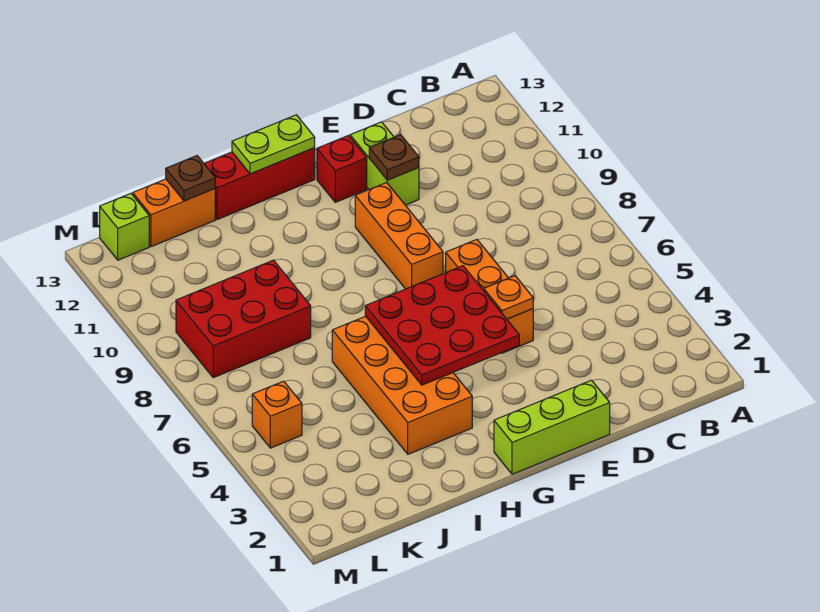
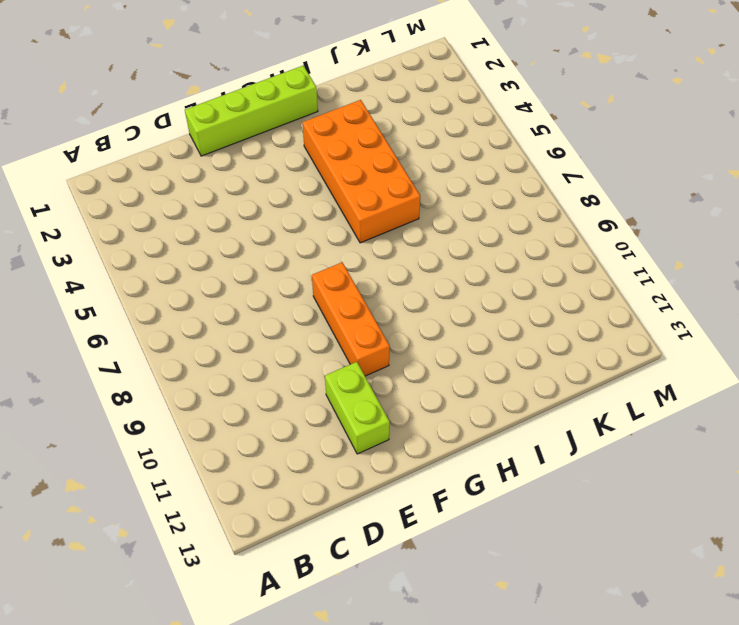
lime 1x4 brick [185,66,318,156] -> lime 1x3 brick [494,380,610,474]
none -> orange 1x3 brick [446,240,533,353]
none -> red 1x1 brick [317,135,367,202]
none -> red 1x3 brick [204,148,315,220]

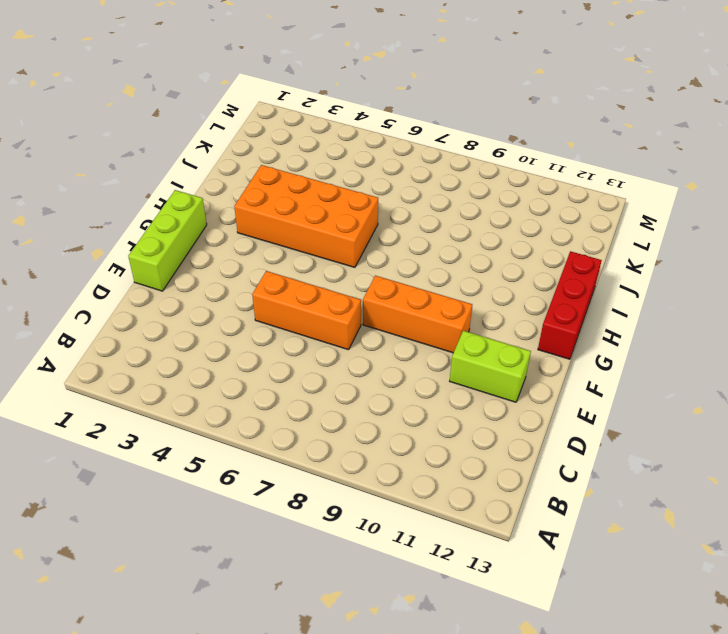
none -> red 1x1 brick [317,135,367,202]
none -> red 2x3 brick [176,260,311,378]
none -> orange 1x2 brick [133,179,215,247]

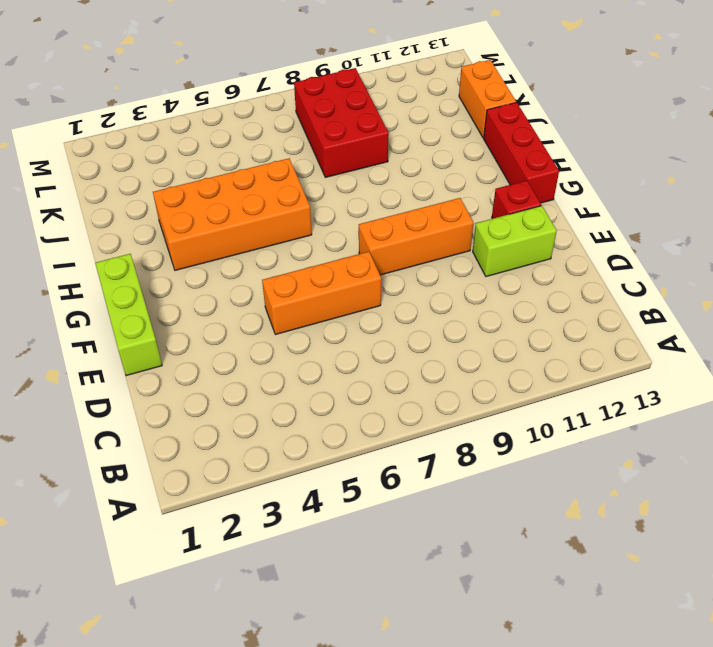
none -> orange 1x1 brick [252,381,302,448]
none -> lime 1x1 brick [100,193,149,260]
none -> orange 1x1 plate [484,276,533,319]

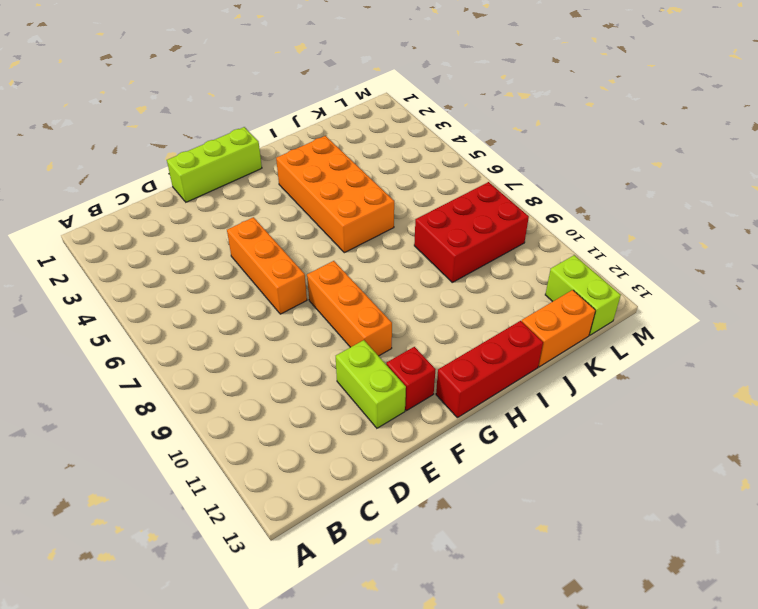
lime 1x2 brick [545,255,621,335] -> lime 1x1 brick [100,193,149,260]
none -> orange 1x1 brick [252,381,302,448]
none -> orange 1x1 plate [484,276,533,319]
none -> brown 1x1 plate [369,135,419,180]

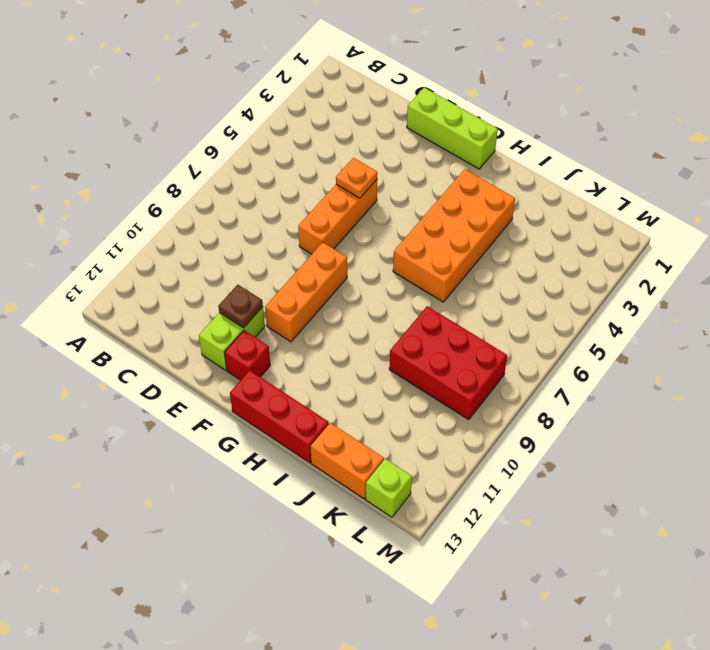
none -> orange 1x1 brick [252,381,302,448]
none -> red 3x3 plate [365,266,519,385]
none -> lime 1x2 plate [232,115,315,174]

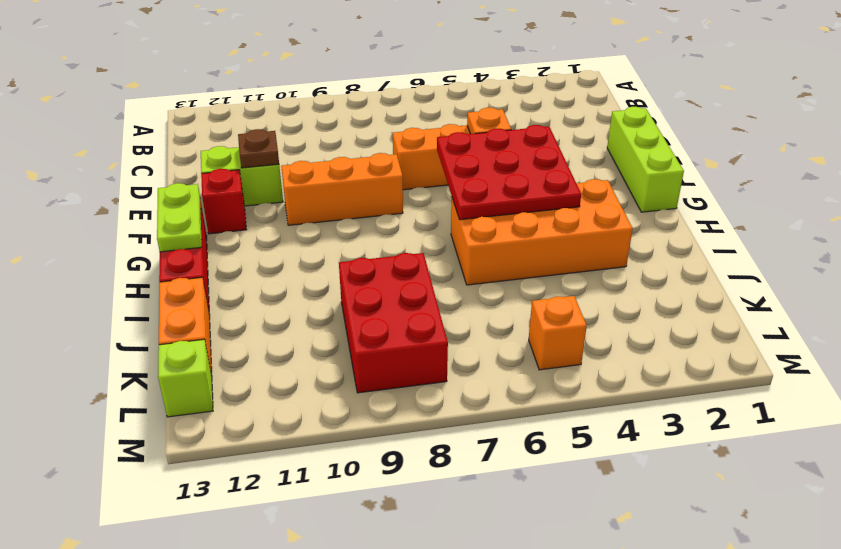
none -> brown 1x1 plate [166,156,215,201]

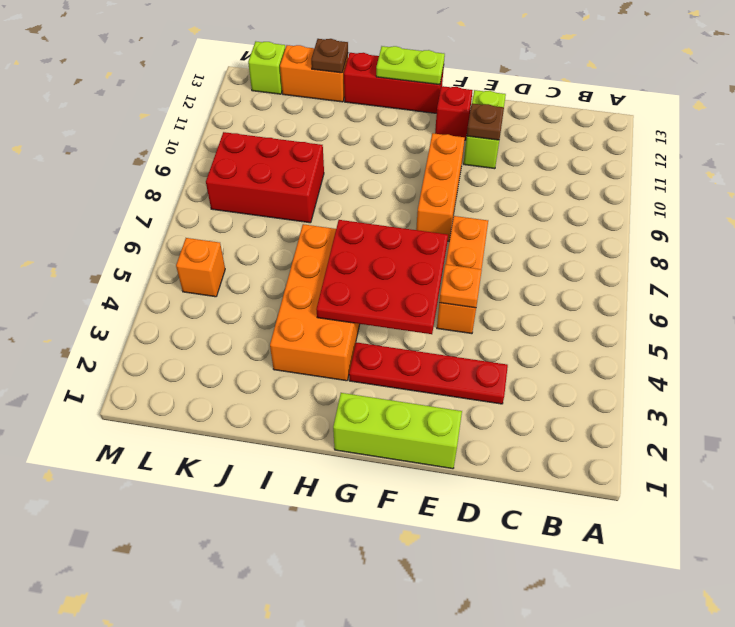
red 1x4 plate [349,342,508,404] -> none

